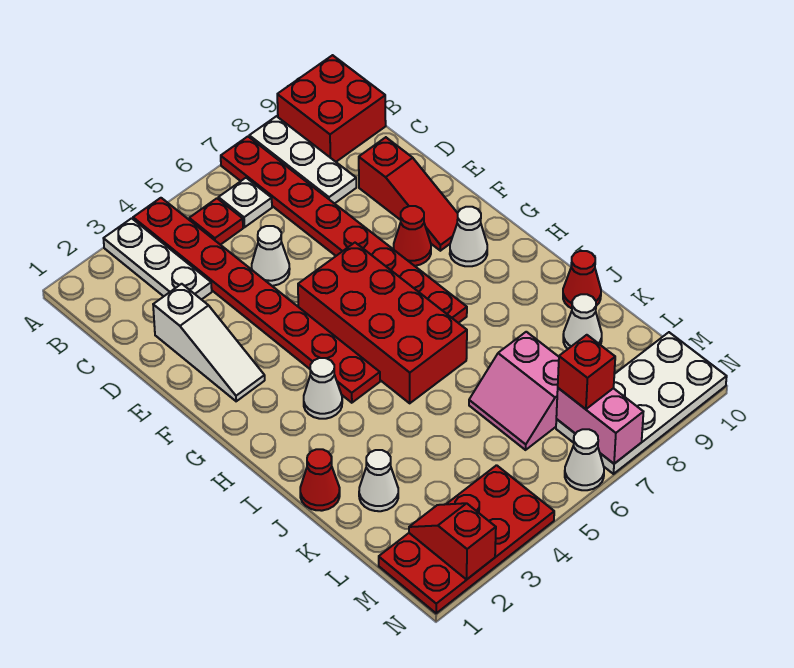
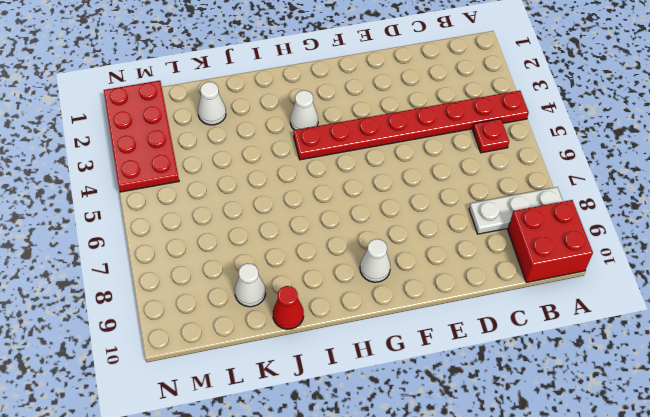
none -> white 1x3 plate [103,218,212,300]
none -> red 1x8 plate [221,137,467,323]
none -> white 1x1 plate [218,178,272,227]

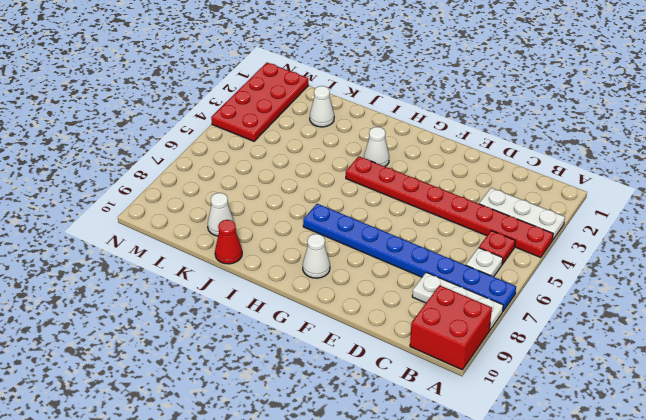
blue 1x8 plate [303,204,516,311] -> red 1x8 plate [221,137,467,323]
none -> white 1x3 slope [153,284,265,401]
none -> white 1x1 cone [252,226,290,286]
none -> red 1x3 slope [359,137,458,251]

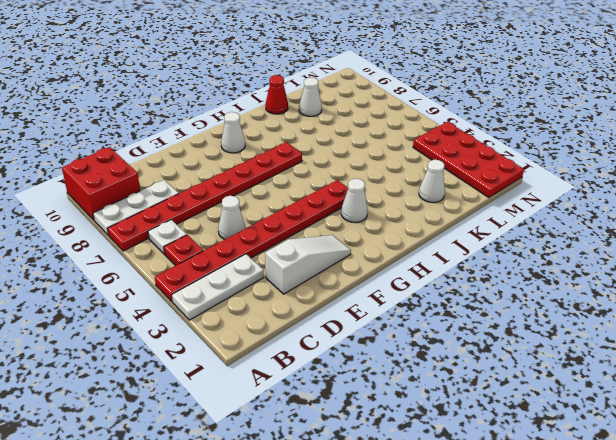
none -> red 1x3 slope [359,137,458,251]
none -> red 2x4 brick [298,243,467,403]
none -> red 1x1 cone [393,206,431,266]

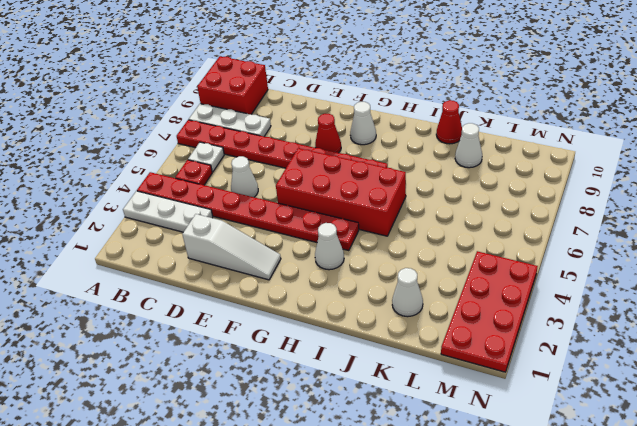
none -> red 1x3 slope [359,137,458,251]
none -> red 1x1 cone [300,449,340,511]
none -> pink 2x2 slope [469,332,559,450]

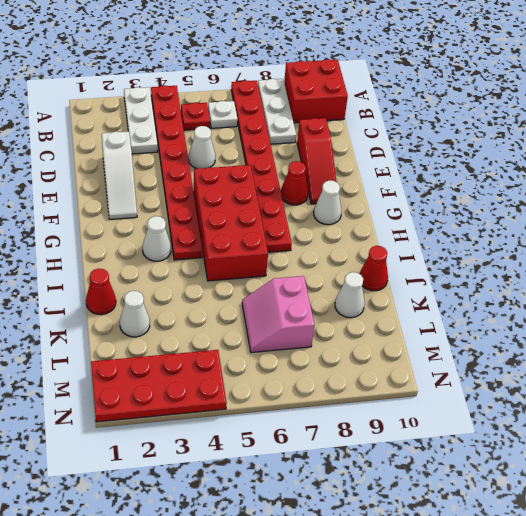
none -> white 2x4 plate [556,332,727,474]
none -> white 1x1 cone [565,429,604,490]
none -> red 1x2 slope [409,503,496,580]

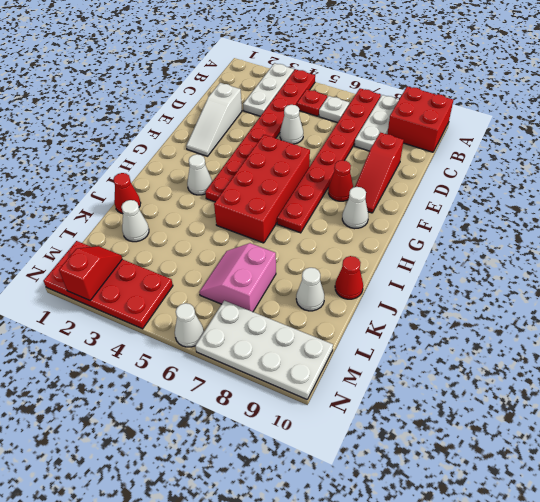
none -> pink 1x2 brick [556,388,643,464]
none -> red 1x1 brick [558,335,615,409]

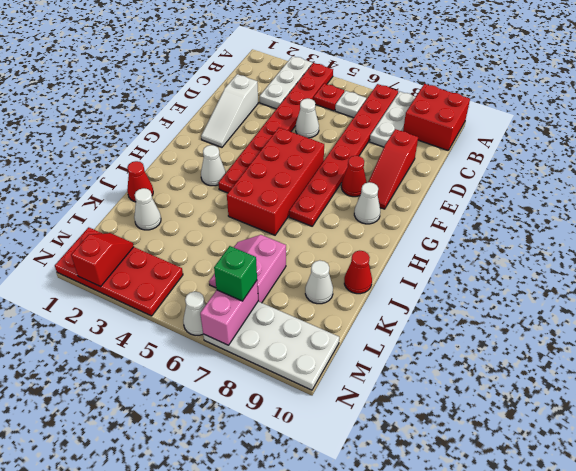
green 1x1 brick [214,246,257,301] -> red 1x1 brick [558,335,615,409]

